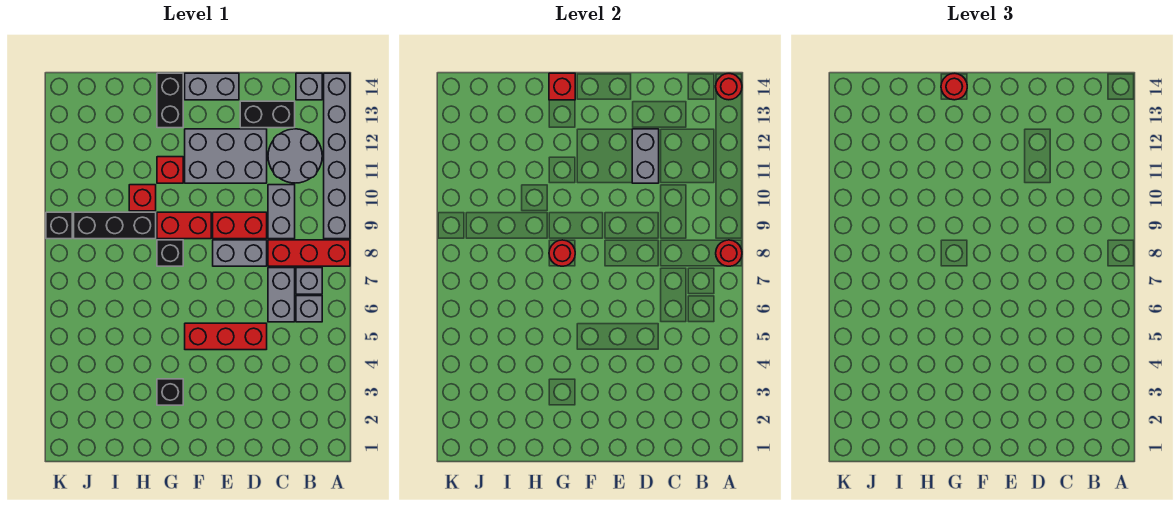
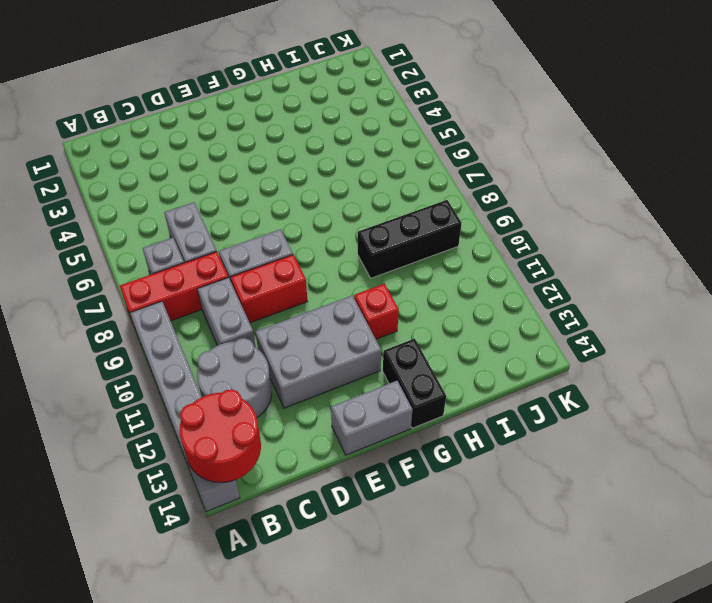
red 2x2 round brick [179,389,261,482] -> red 1x1 round brick [716,74,742,100]
none -> grey 1x1 brick [296,296,322,322]
none -> grey 1x1 brick [296,73,322,100]
none -> black 1x2 brick [240,101,295,128]

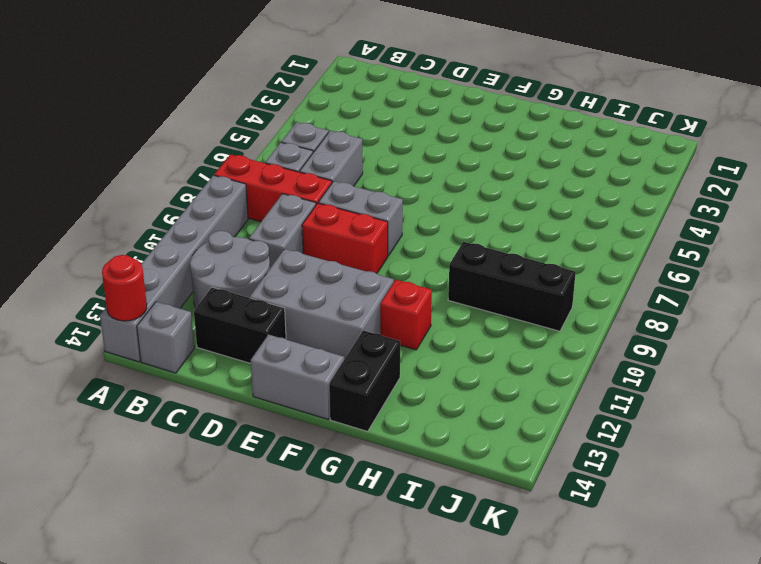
none -> red 1x3 brick [185,323,267,350]
none -> red 1x2 brick [157,212,211,239]
none -> black 1x1 brick [157,379,183,405]

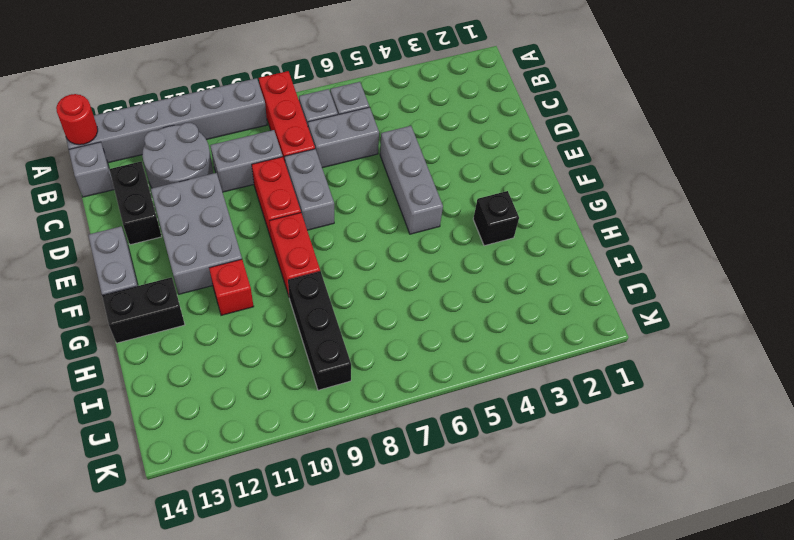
grey 1x3 brick [380,126,443,234] -> red 1x3 brick [185,323,267,350]
none -> black 1x1 brick [157,240,183,266]
none -> red 1x1 brick [129,185,156,211]
none -> black 1x1 brick [46,212,72,239]

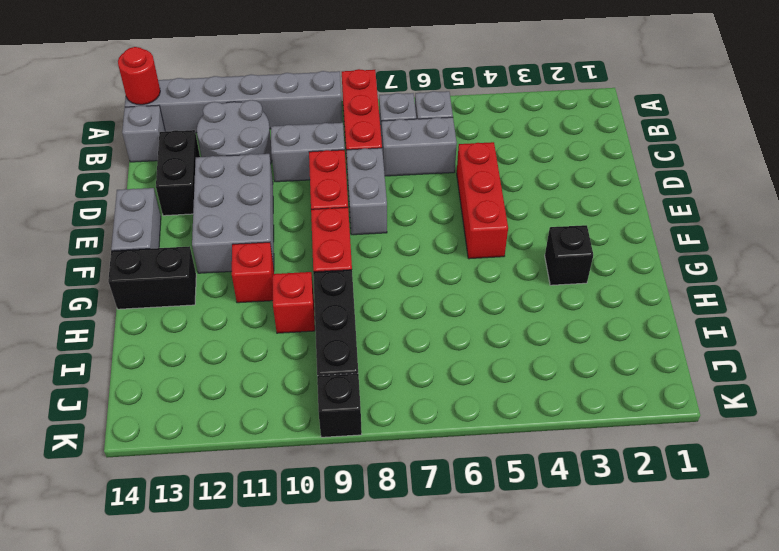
none -> black 1x1 brick [157,240,183,266]
none -> red 1x1 round brick [716,240,742,266]
none -> grey 1x2 brick [632,129,659,183]

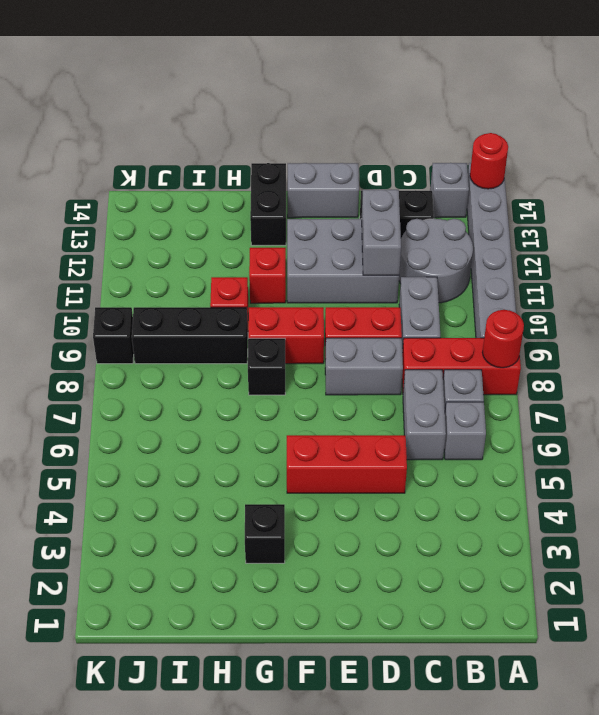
none -> red 1x1 round brick [549,240,575,266]
none -> red 1x1 brick [549,73,575,100]
none -> red 1x1 round brick [941,73,967,100]

